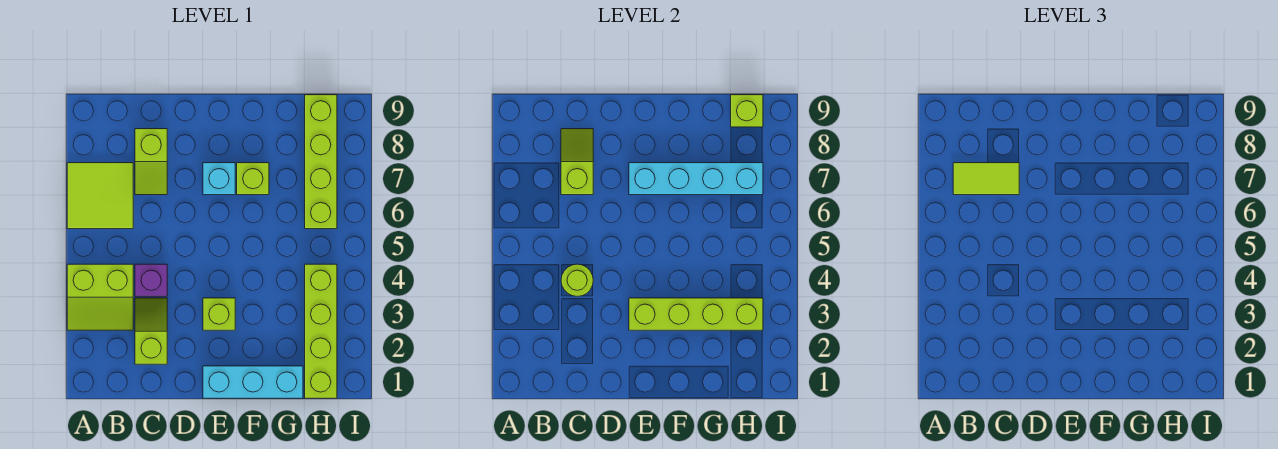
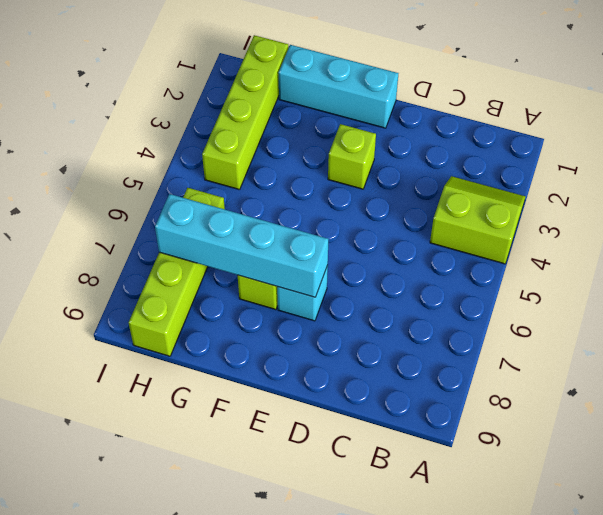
none -> lime 2x2 tile [67,163,133,229]
none -> lime 1x2 slope [135,298,167,364]
none -> purple 1x1 brick [135,264,167,296]

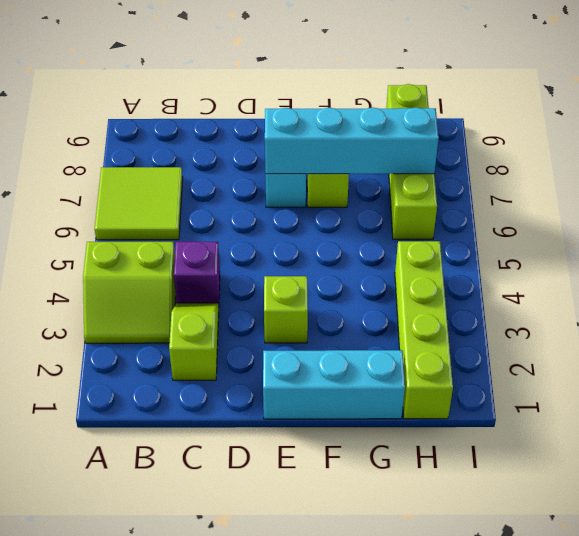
none -> lime 1x2 slope [135,129,167,195]
none -> lime 1x1 round brick [561,264,593,296]
none -> lime 1x2 slope [561,129,593,195]

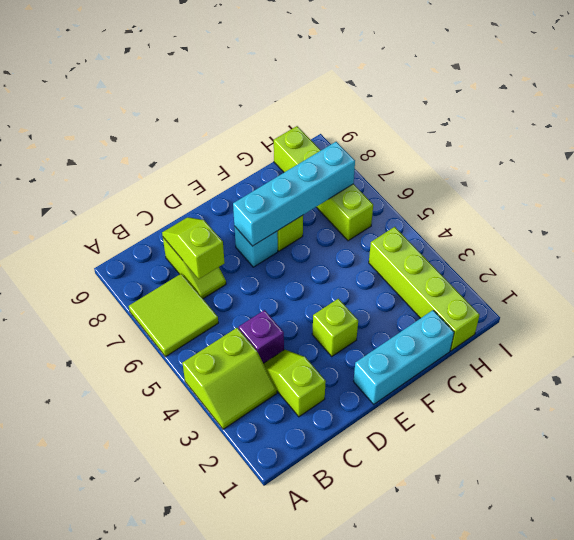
none -> lime 1x1 round brick [561,264,593,296]
none -> lime 1x4 brick [629,298,763,330]
none -> lime 1x1 brick [731,95,763,127]

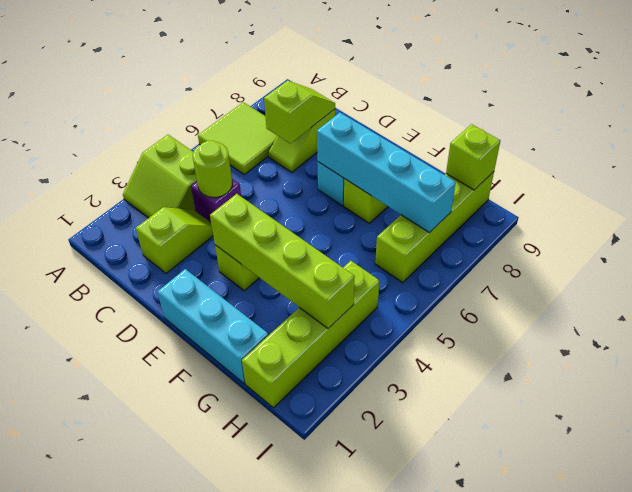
none -> lime 1x2 tile [953,163,1019,195]

